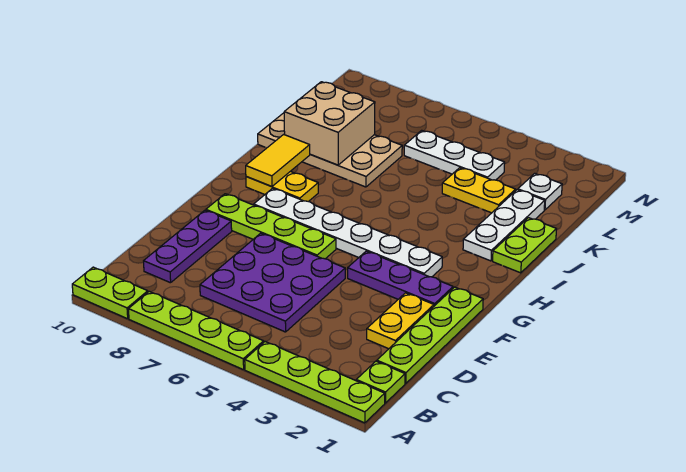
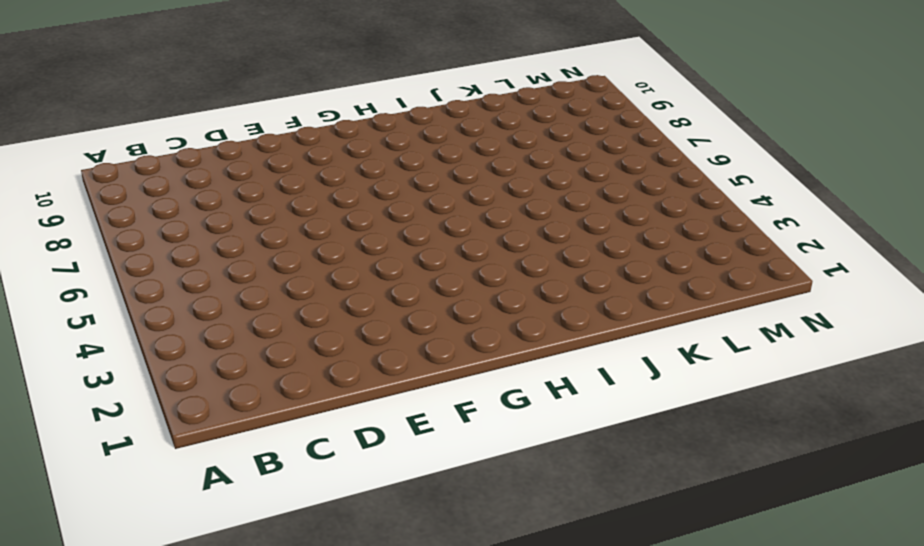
none -> lime 1x4 plate [245,342,385,423]
none -> lime 1x4 plate [129,291,264,370]
none -> lime 1x2 plate [72,267,148,319]

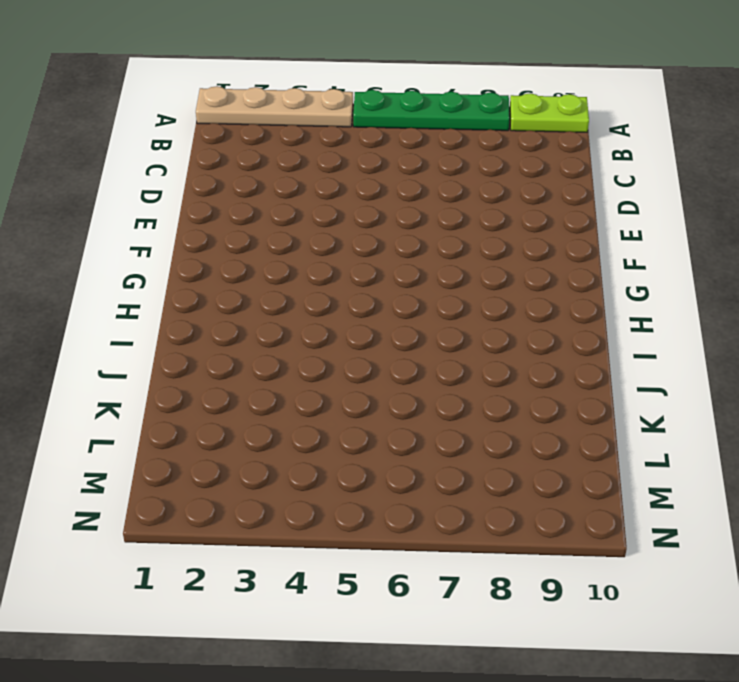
tan 1x4 plate [196,86,353,127] -> lime 1x4 plate [245,342,385,423]
green 1x4 plate [353,90,510,131] -> lime 1x4 plate [129,291,264,370]
none -> lime 1x1 plate [356,361,405,403]
none -> lime 1x4 plate [377,287,483,383]
none -> purple 3x3 plate [200,233,345,332]

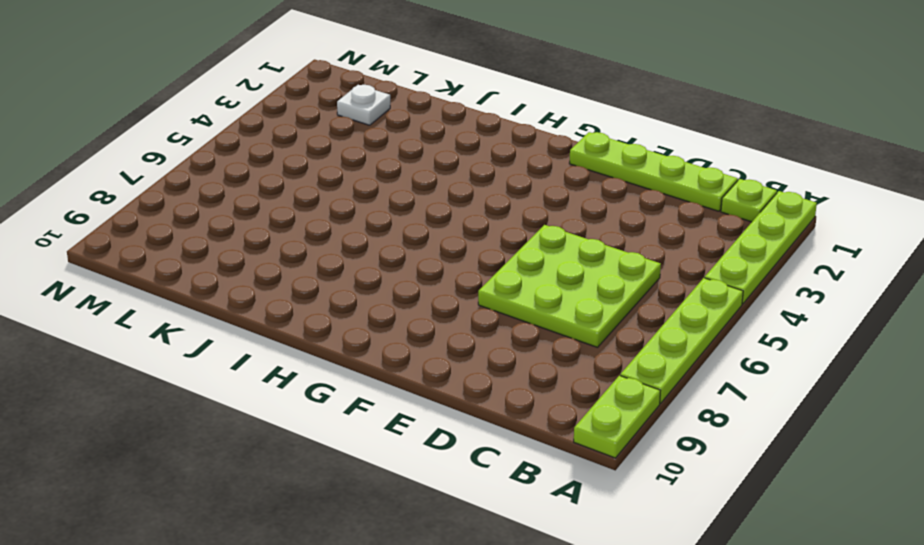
lime 3x3 plate [478,225,661,347] -> purple 3x3 plate [200,233,345,332]
none -> purple 1x3 plate [144,210,232,283]
none -> yellow 1x2 plate [367,293,434,349]
none -> purple 1x3 plate [348,251,453,306]

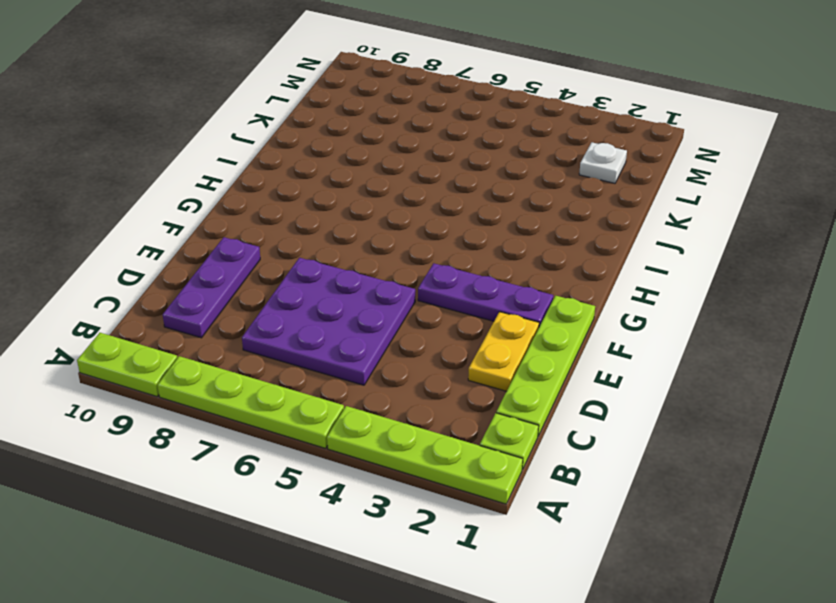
none -> lime 1x4 plate [206,194,336,259]
none -> white 1x6 plate [254,188,442,277]
none -> yellow 1x2 plate [246,171,318,202]

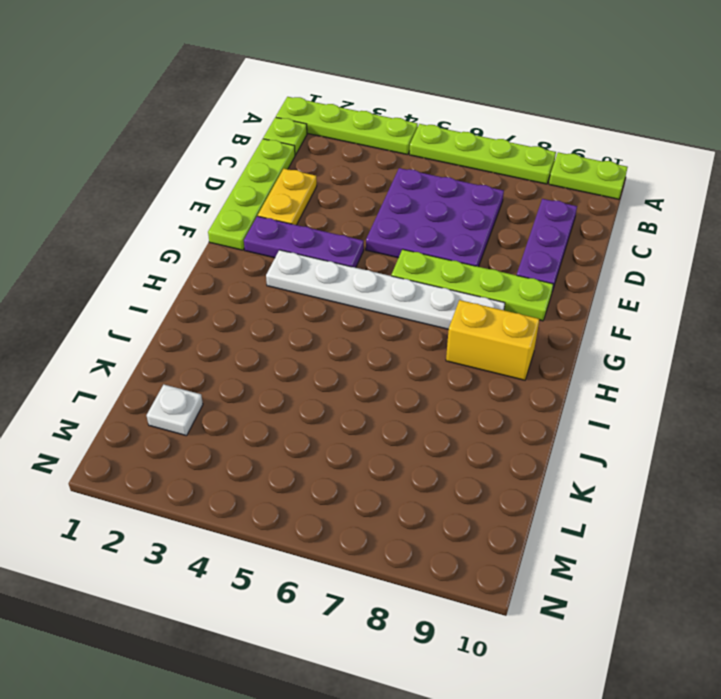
yellow 1x2 brick [446,300,539,380] -> yellow 1x2 plate [246,171,318,202]
none -> lime 1x2 plate [493,218,556,273]
none -> white 1x3 plate [463,190,545,261]
none -> tan 2x4 plate [258,113,402,187]

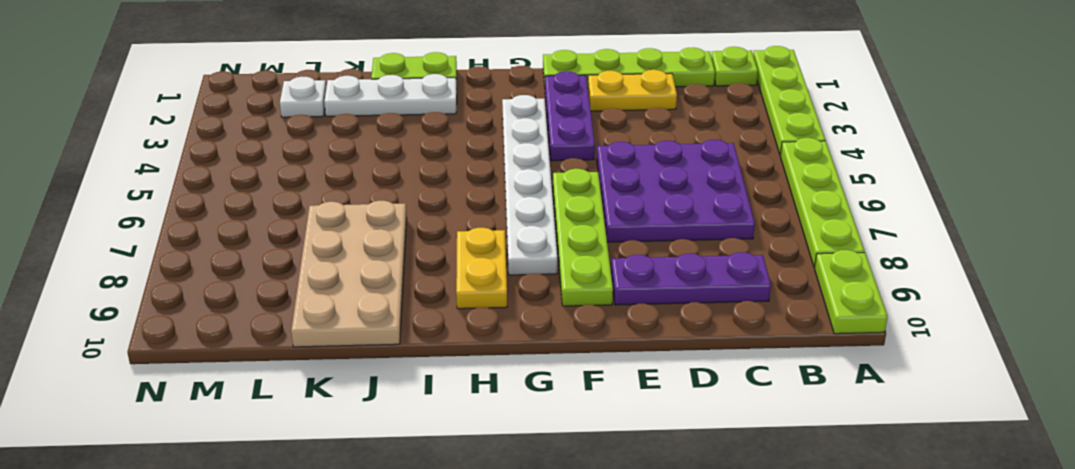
none -> yellow 1x2 plate [442,168,516,213]
none -> white 1x3 plate [404,130,505,180]
none -> yellow 1x2 tile [246,134,310,187]

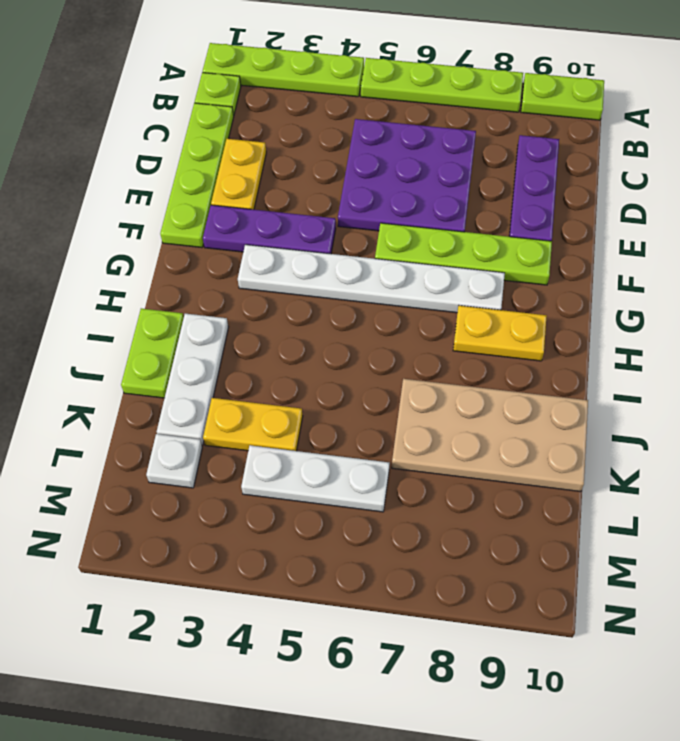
none -> yellow 1x2 tile [246,134,310,187]
none -> tan 2x2 brick [284,82,375,165]

